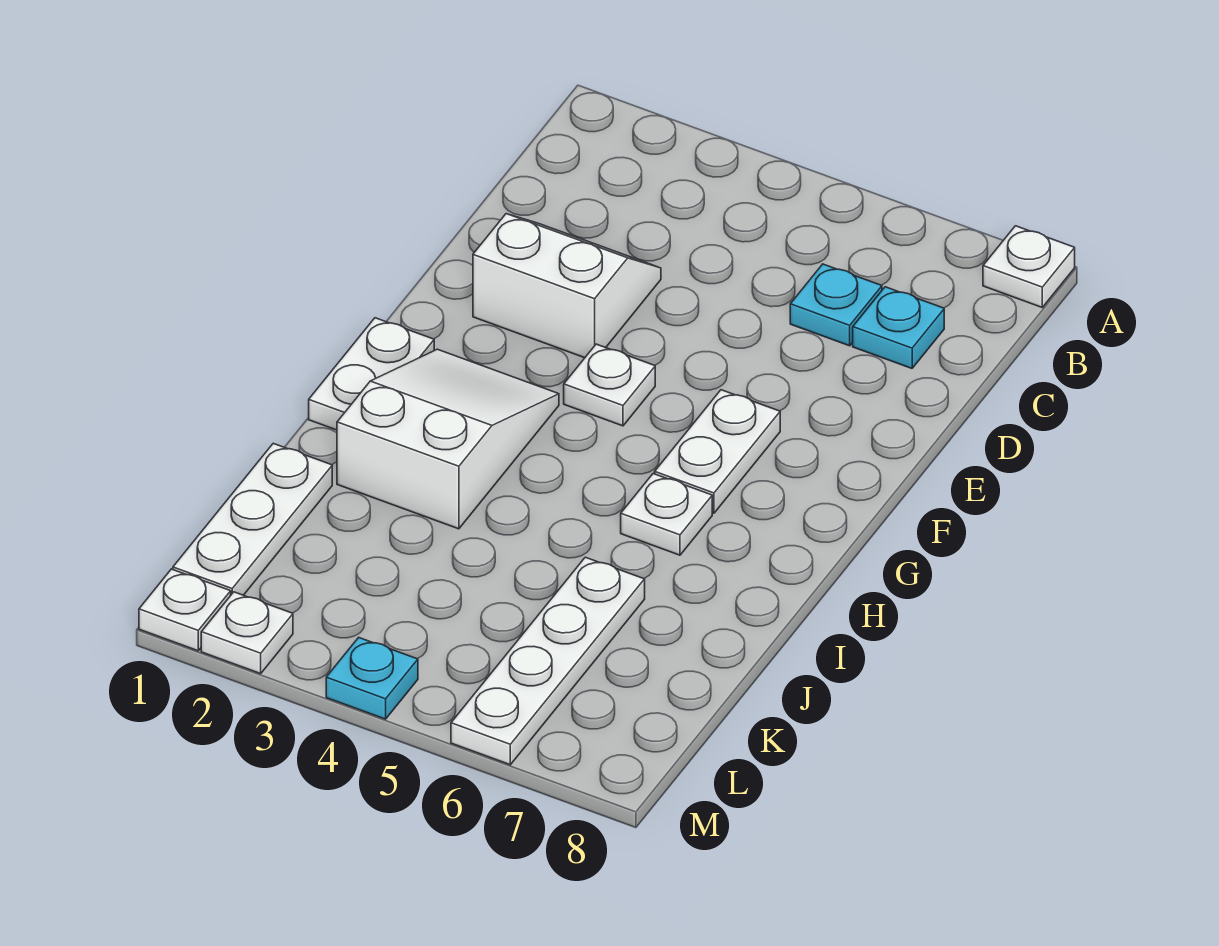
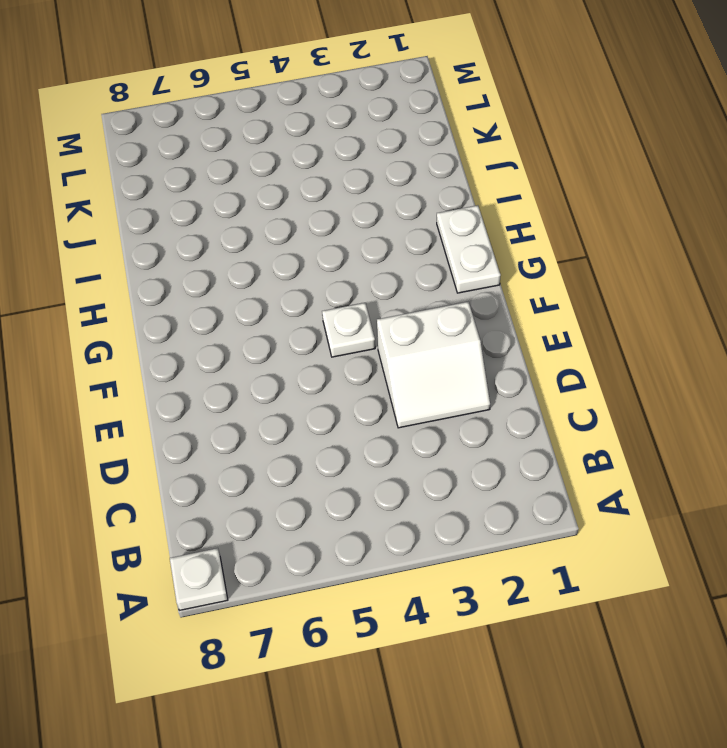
none -> cyan 1x1 plate [790,264,882,346]
none -> cyan 1x1 plate [853,287,944,368]
none -> white 1x2 plate [655,390,780,513]

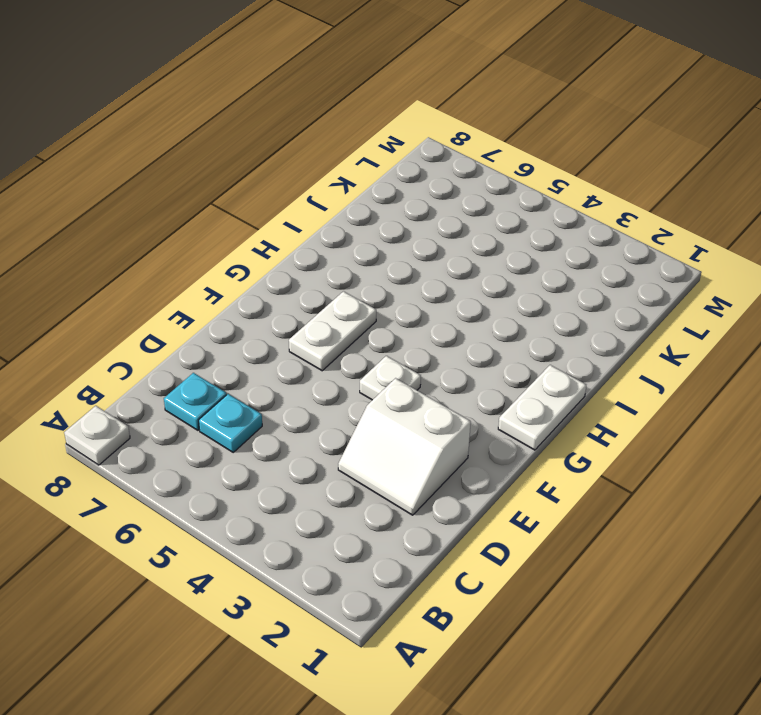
none -> white 2x3 slope [337,349,559,529]
none -> white 1x1 plate [621,474,712,555]
none -> white 1x3 plate [173,443,332,595]

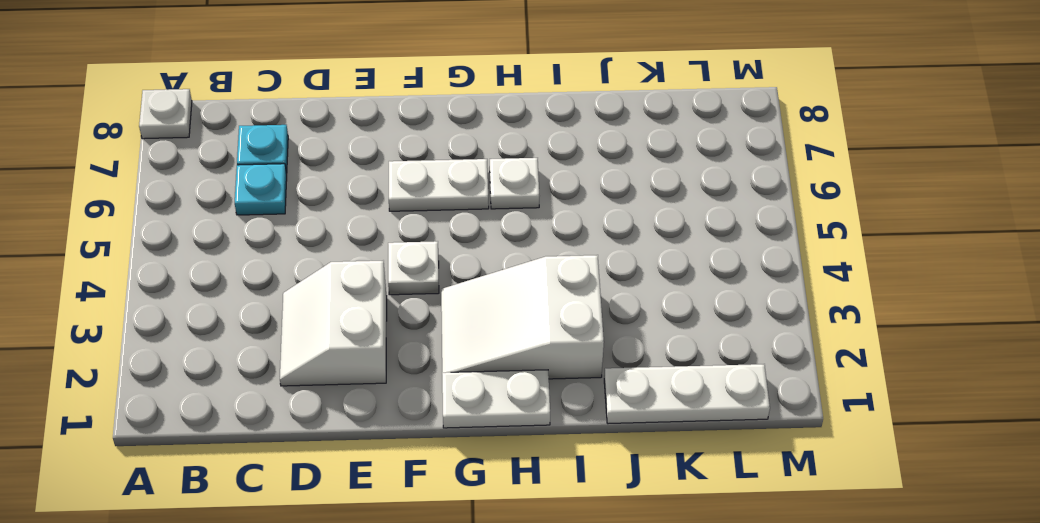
none -> white 1x4 plate [451,557,645,765]
none -> white 1x1 plate [139,569,231,651]
none -> white 1x1 plate [201,592,293,674]

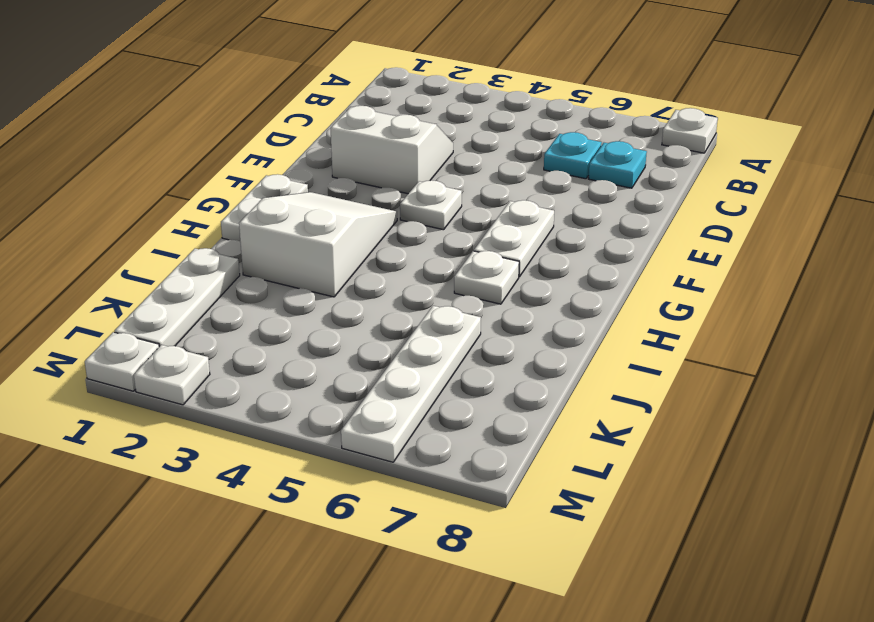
none -> cyan 1x1 plate [326,637,418,719]

